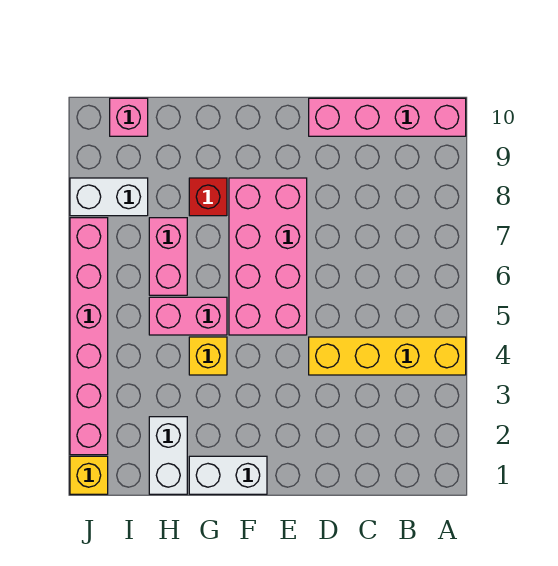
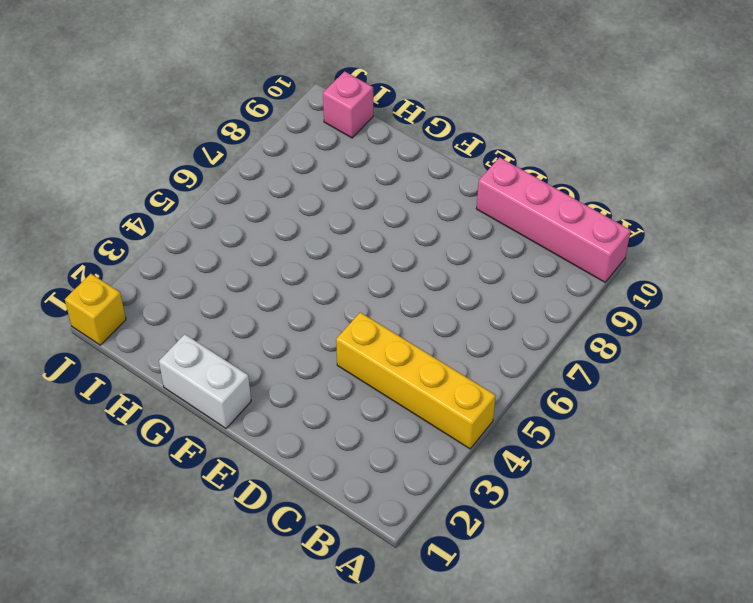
none -> pink 2x4 brick [229,178,307,335]
none -> yellow 1x1 brick [189,337,227,375]
none -> pink 1x2 brick [149,297,227,335]

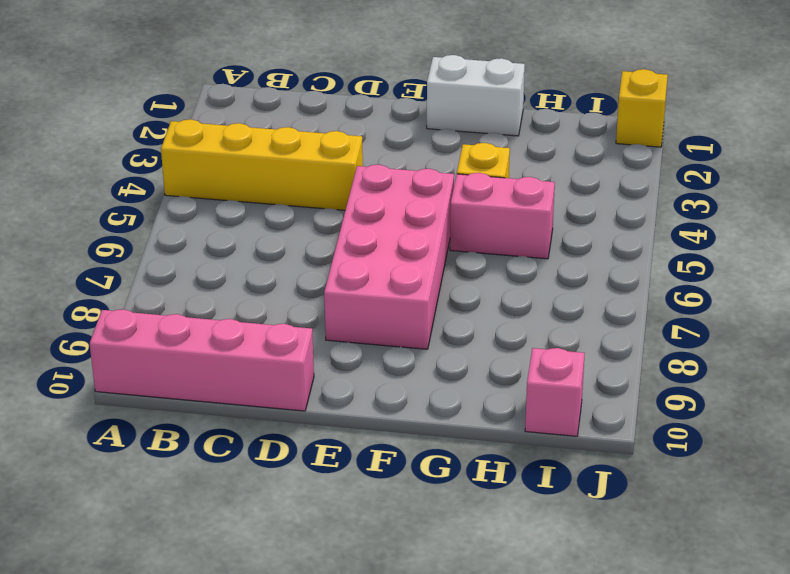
none -> red 1x1 brick [189,178,227,216]
none -> white 1x2 brick [149,417,187,494]
none -> pink 1x2 brick [149,218,187,295]

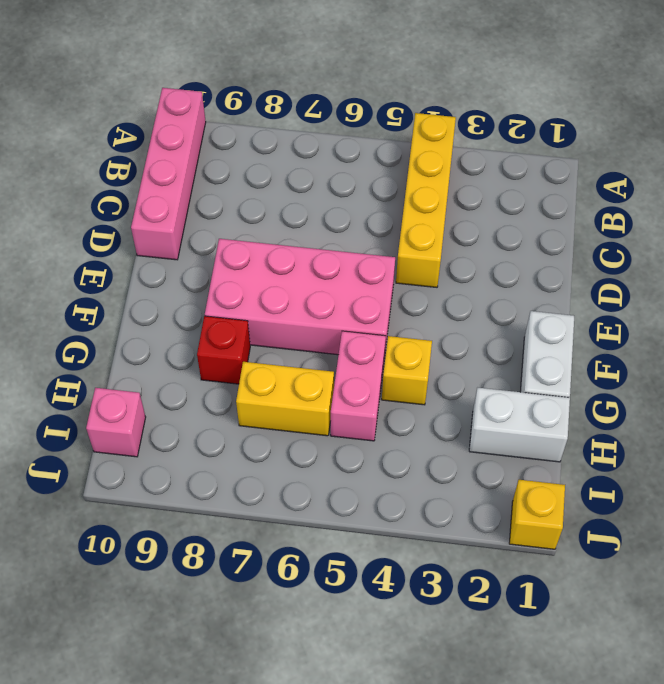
yellow 1x2 brick [236,362,334,436] -> pink 1x2 brick [149,218,187,295]
none -> white 1x2 brick [70,178,148,216]
none -> pink 1x6 brick [70,218,108,455]

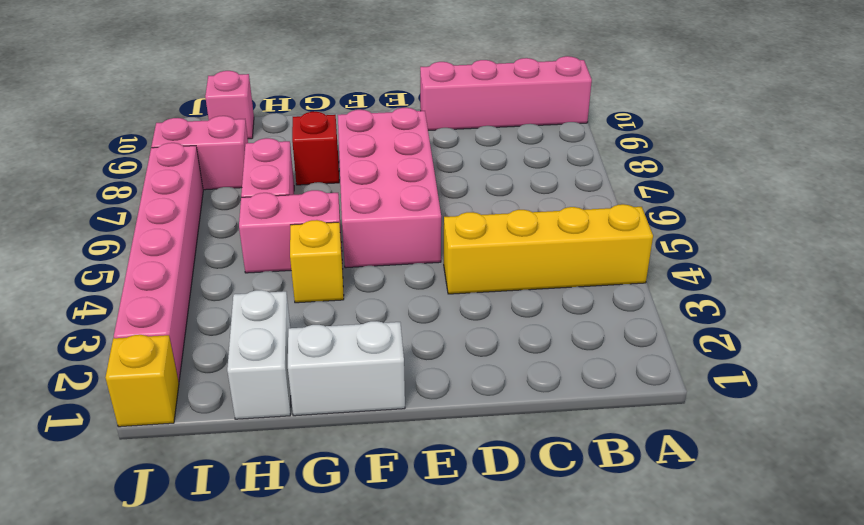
pink 1x2 brick [151,116,248,190] -> white 1x2 brick [70,178,148,216]

